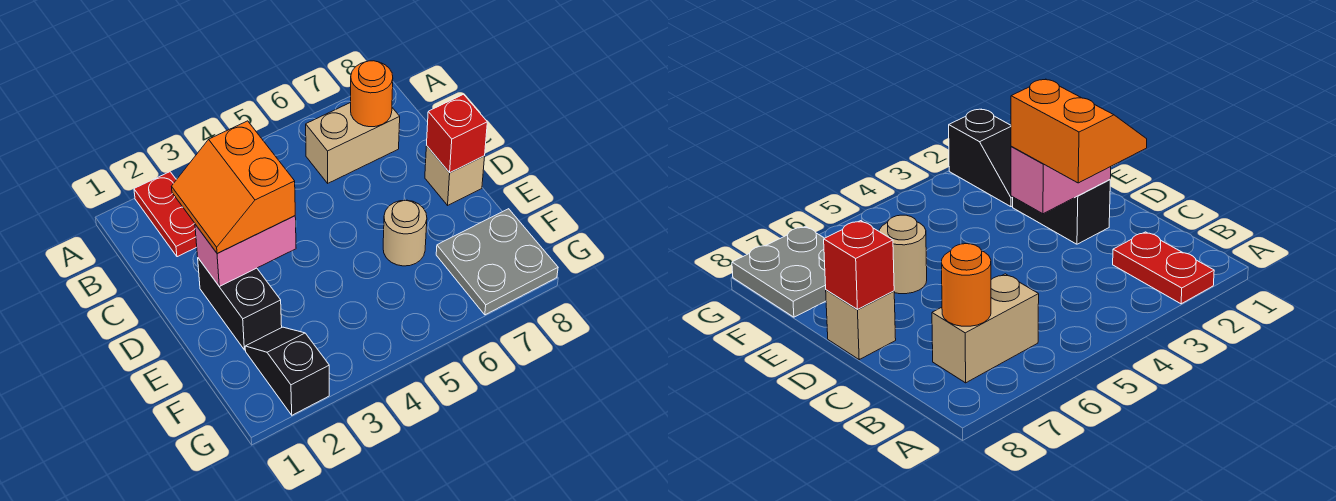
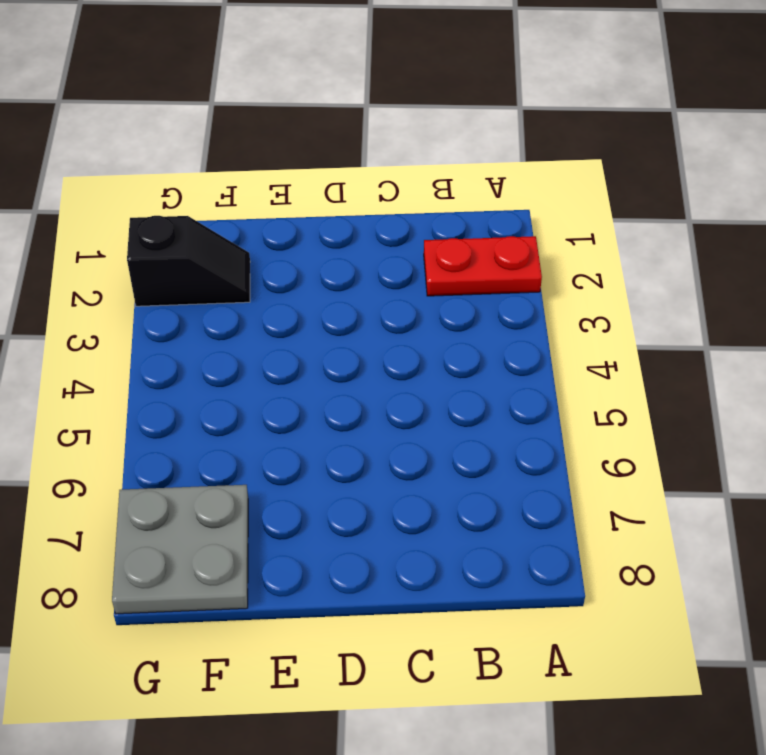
none -> tan 1x2 brick [306,103,400,183]
none -> black 1x2 brick [198,258,282,350]

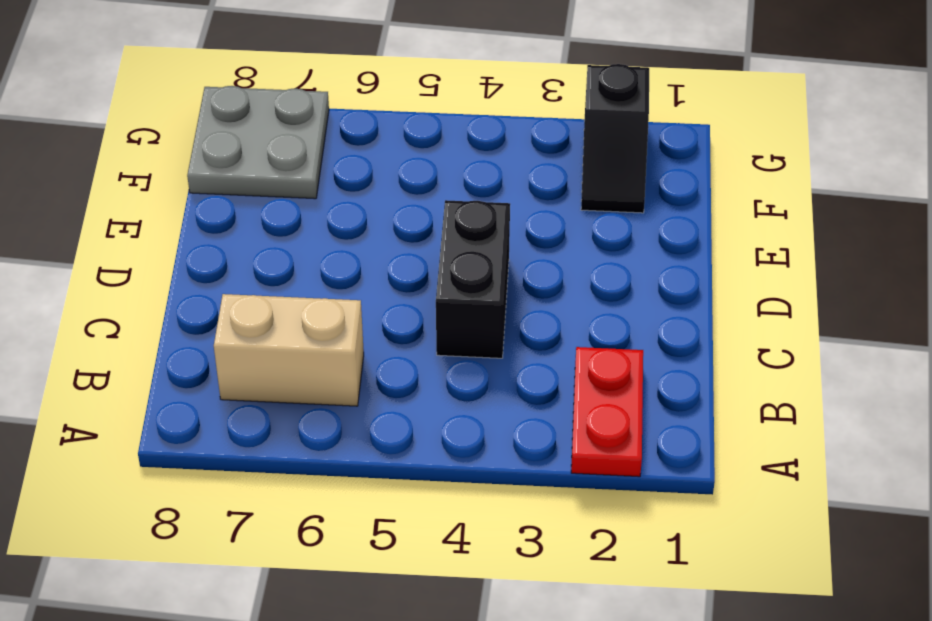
black 1x2 brick [436,200,510,358] -> black 1x2 brick moved to [198,258,282,350]
none -> tan 1x1 brick [425,146,485,205]
none -> tan 1x1 round brick [383,200,427,266]

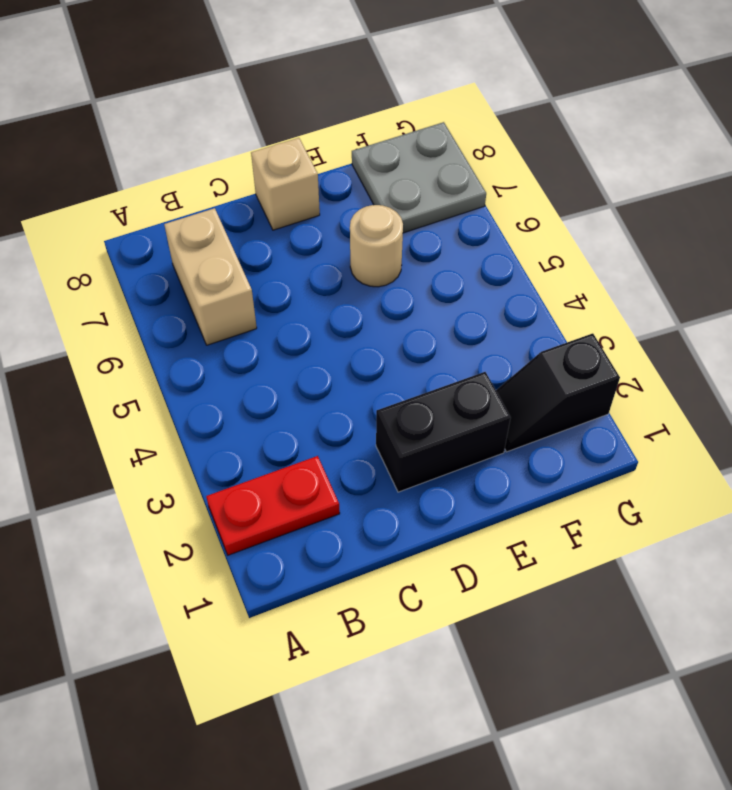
none -> orange 1x1 round brick [351,61,393,127]
none -> pink 1x2 brick [195,216,296,286]

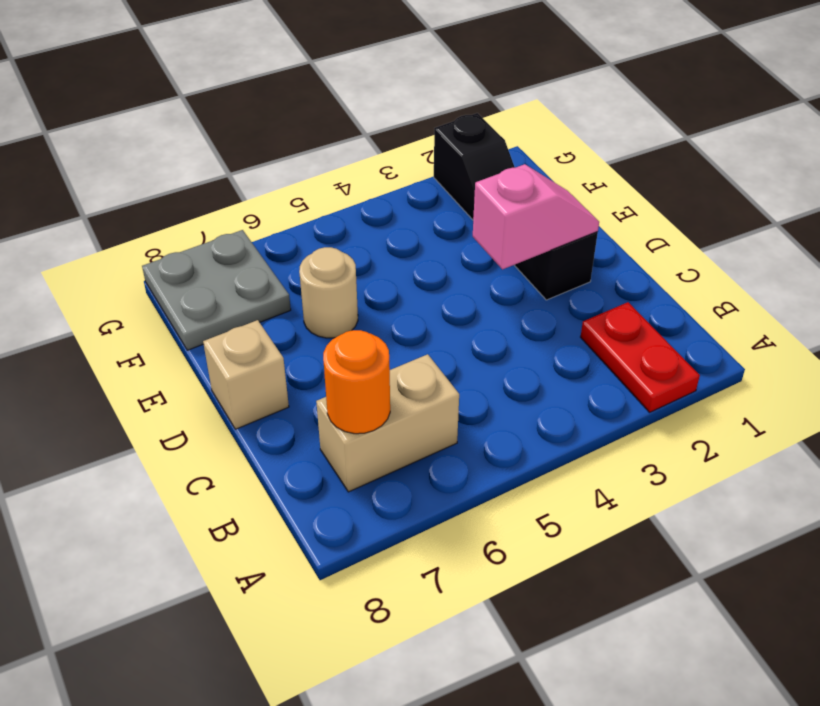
pink 1x2 slope [473,164,599,269] -> pink 1x2 brick [195,216,296,286]
none -> red 1x1 brick [426,94,487,173]
none -> orange 2x2 slope [172,121,295,254]

